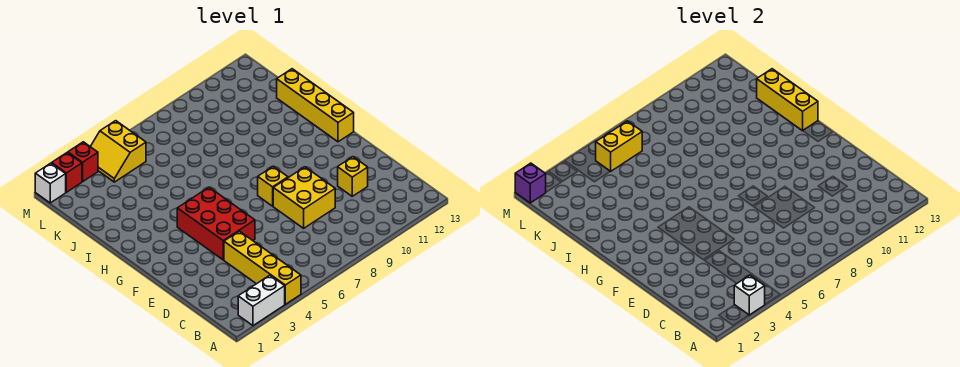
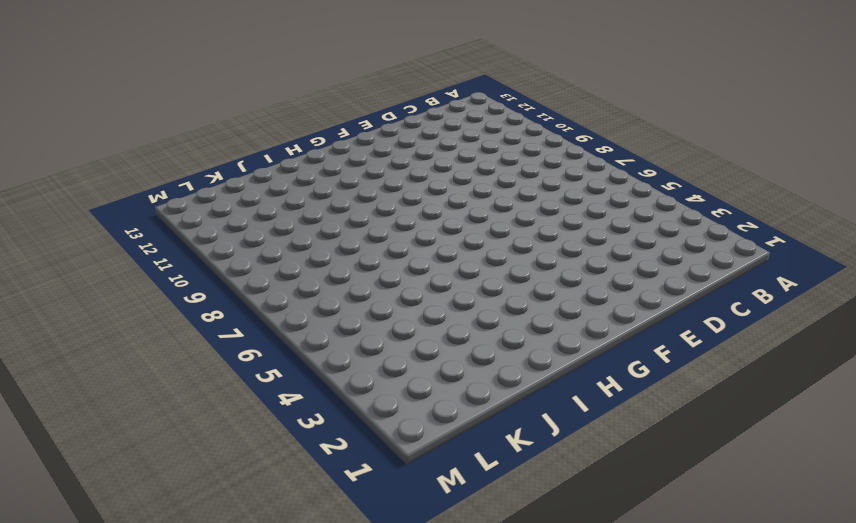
none -> white 1x2 brick [238,275,285,326]
none -> yellow 1x4 brick [224,231,301,304]
none -> yellow 2x2 brick [273,167,335,228]

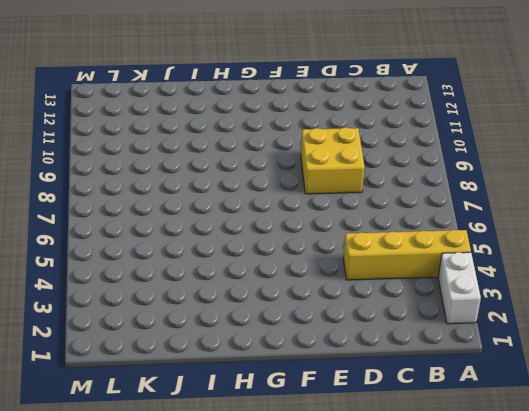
none -> yellow 1x1 brick [338,157,368,196]
none -> red 2x3 brick [177,187,255,260]
none -> yellow 1x1 brick [258,166,288,206]

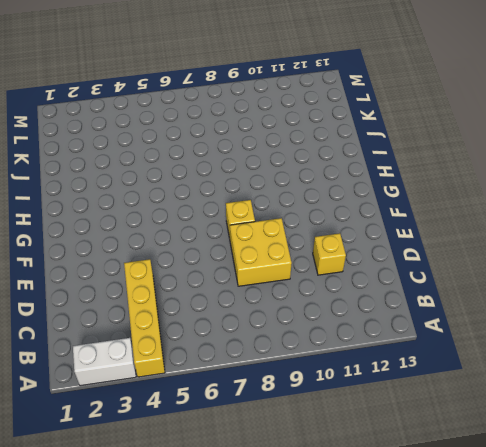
none -> red 2x3 brick [177,187,255,260]
none -> yellow 1x4 brick [277,69,354,142]
none -> yellow 2x2 slope [90,121,146,182]

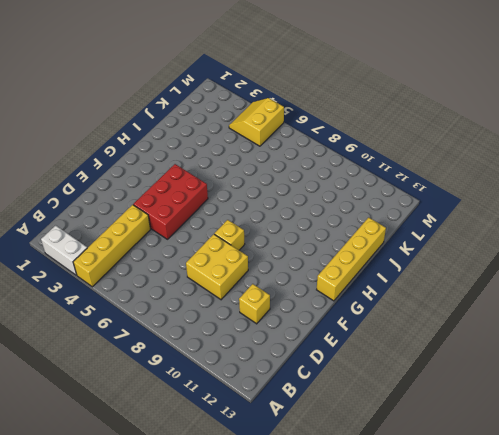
none -> white 1x1 brick [35,163,66,203]
none -> red 1x1 brick [52,153,82,192]
none -> red 1x1 brick [68,142,98,182]

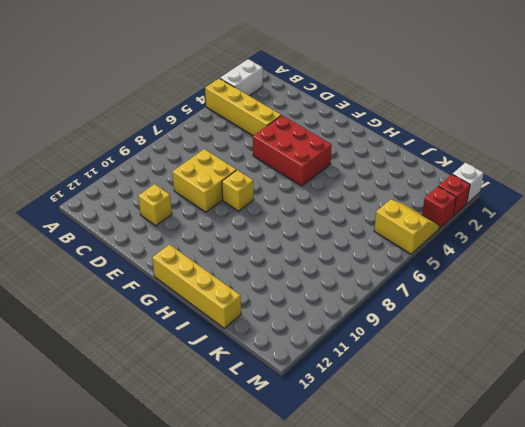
none -> white 1x1 brick [734,275,765,315]
none -> yellow 1x3 brick [757,69,818,131]
none -> yellow 1x2 brick [596,121,642,172]

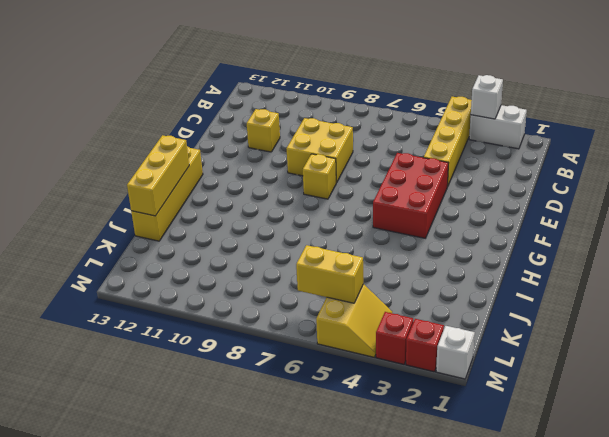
none -> purple 1x1 brick [515,163,546,203]

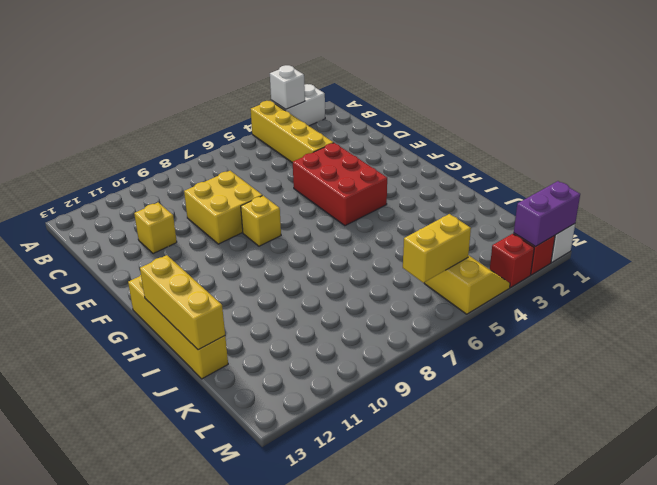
purple 1x2 brick [514,181,580,247] -> purple 1x1 brick [515,163,546,203]

